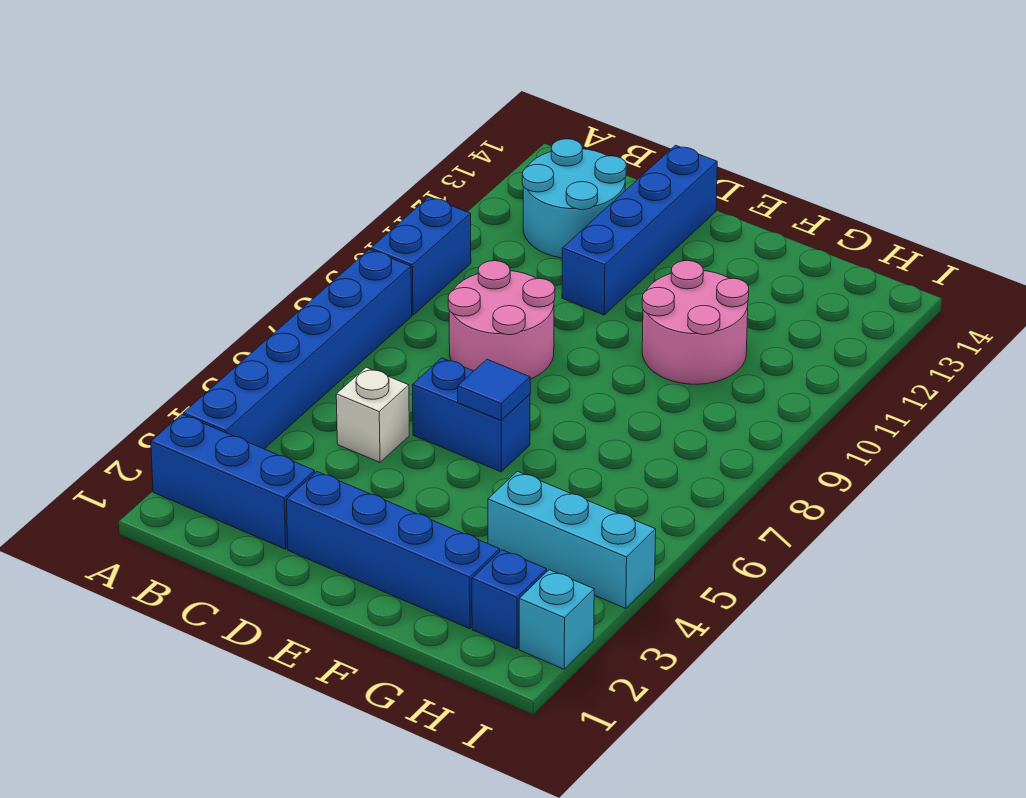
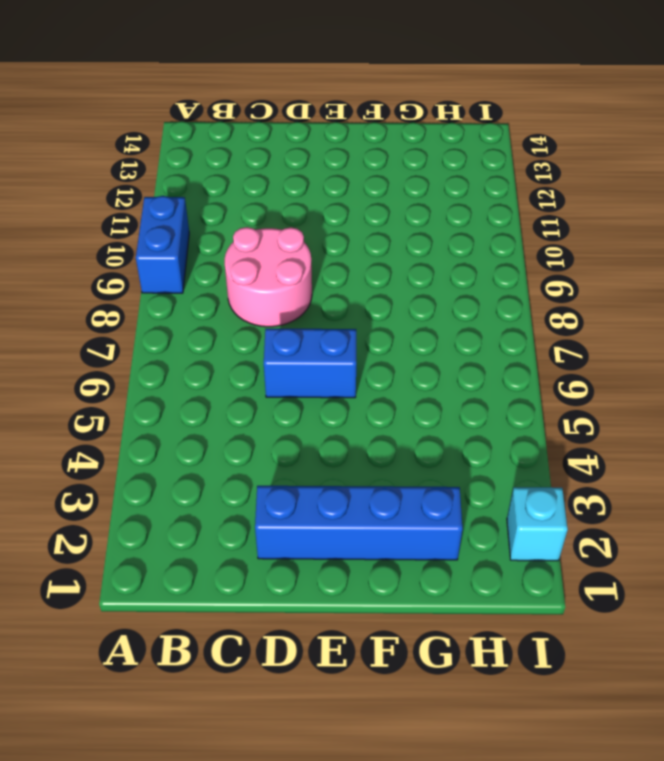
none -> blue 1x3 brick [151,414,315,549]
none -> blue 1x6 brick [183,250,412,449]
none -> cyan 2x2 round brick [522,139,626,258]

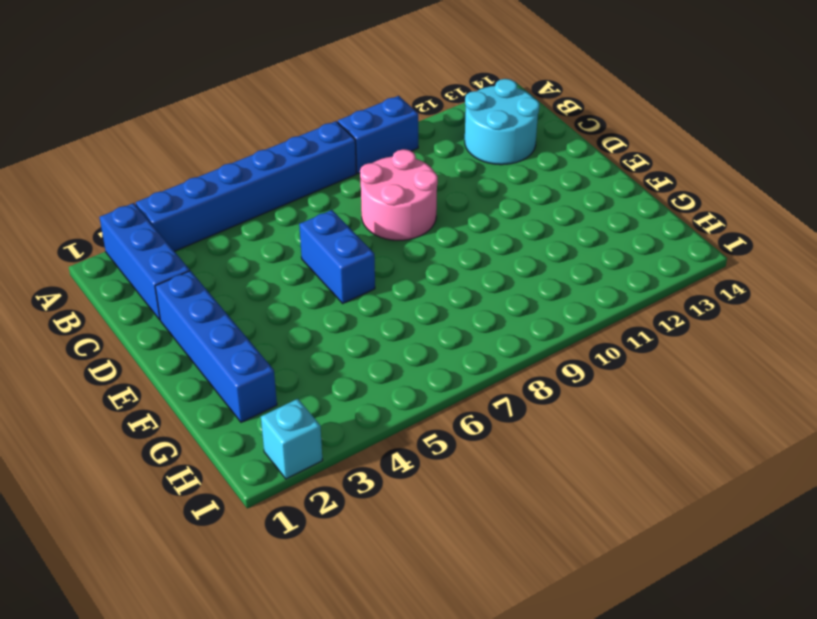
none -> white 1x1 brick [336,367,409,462]
none -> blue 1x4 brick [562,145,717,315]
none -> pink 2x2 round brick [642,261,749,384]

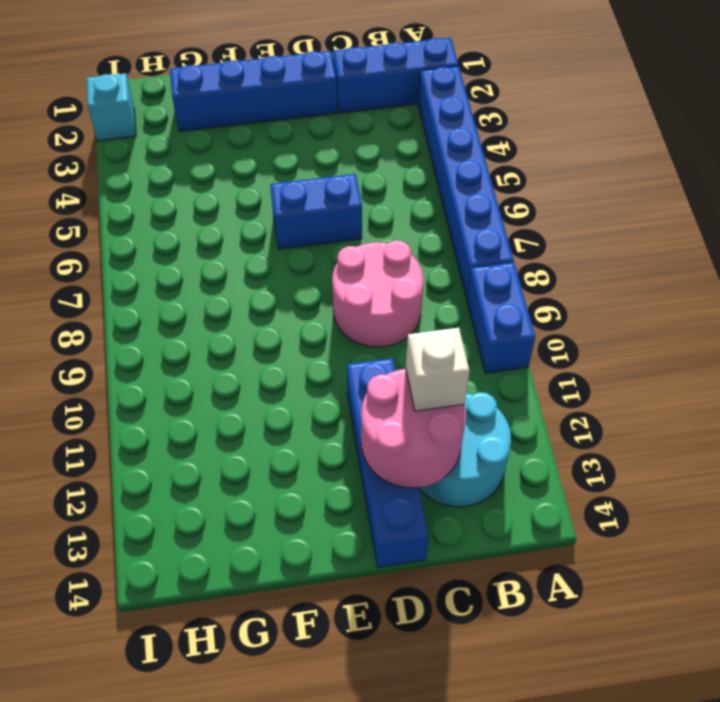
pink 2x2 round brick [361,369,466,488] -> pink 2x2 round brick moved to [642,261,749,384]
white 1x1 brick [406,328,470,411] -> white 1x1 brick moved to [336,367,409,462]
none -> cyan 1x3 brick [488,471,656,608]
none -> blue 1x1 brick [472,550,547,649]
none -> blue 1x1 tile [458,359,530,420]

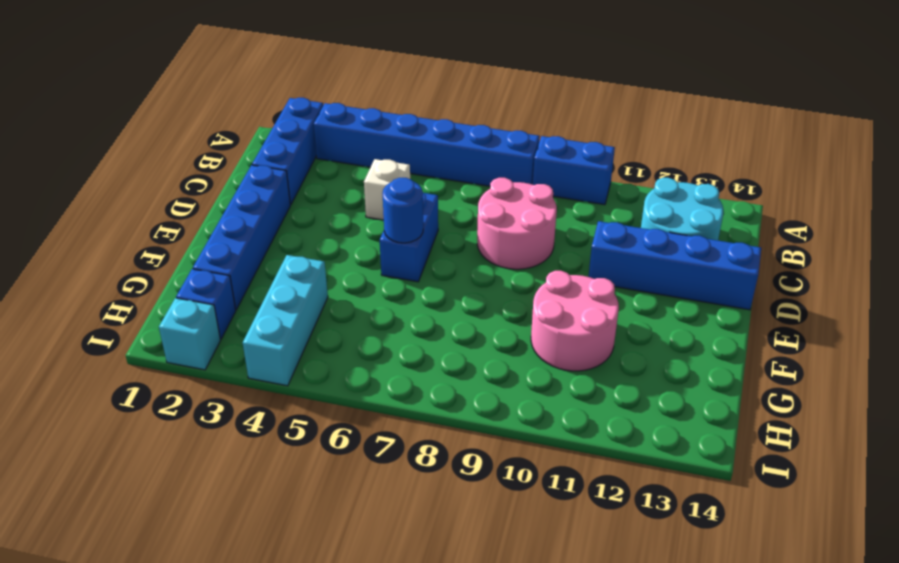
blue 1x1 round brick [382,178,423,243] -> blue 1x1 tile [458,359,530,420]

